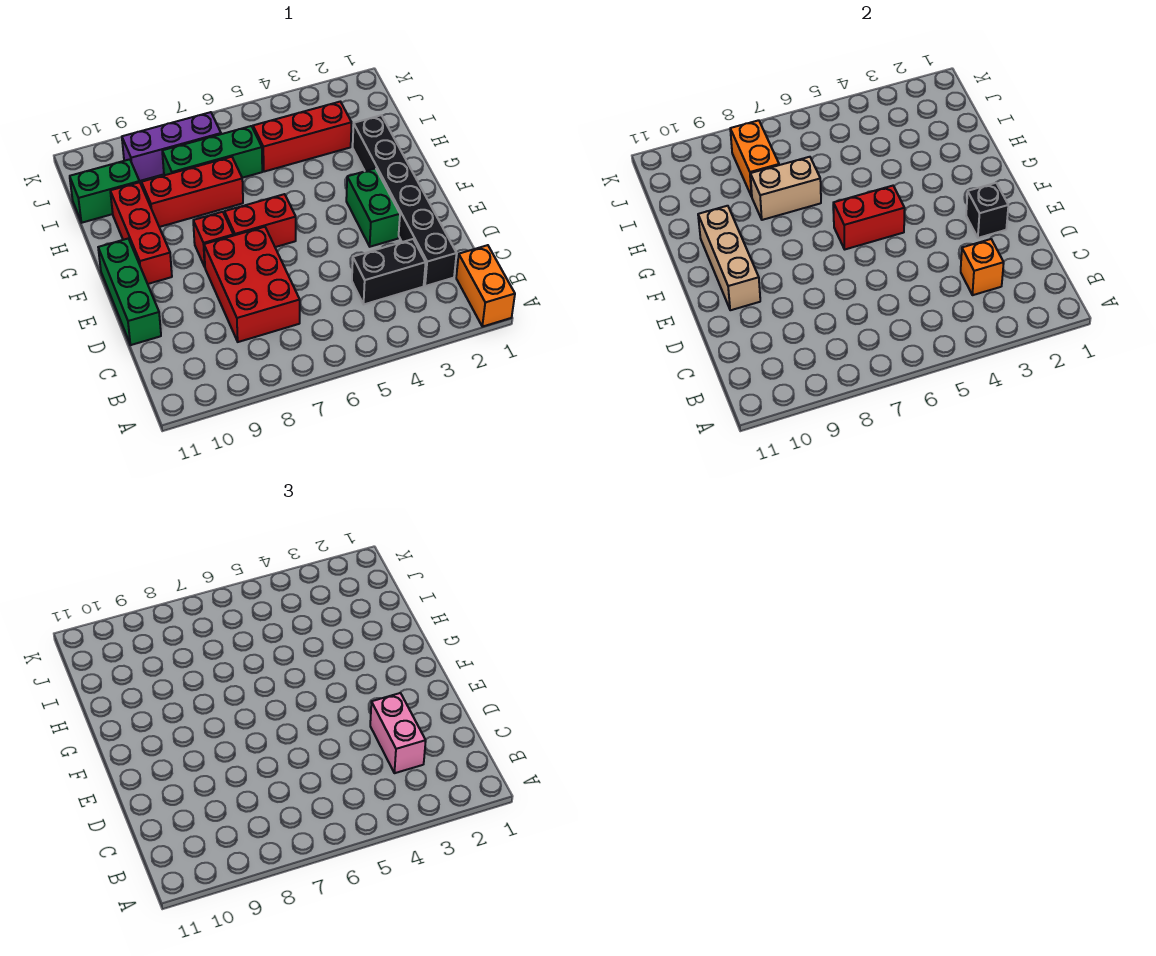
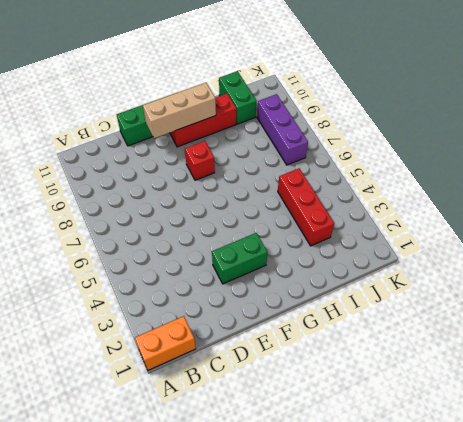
none -> black 1x6 brick [353,115,457,286]
none -> black 1x2 brick [352,239,426,304]
none -> red 2x3 brick [204,227,300,342]

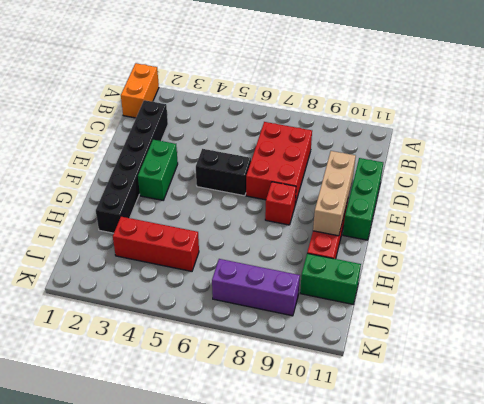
black 1x2 brick [196,149,251,196] -> black 1x2 brick moved to [352,239,426,304]
none -> red 1x2 brick [224,194,296,247]
none -> red 1x3 brick [141,157,243,227]
none -> green 1x3 brick [162,126,262,178]

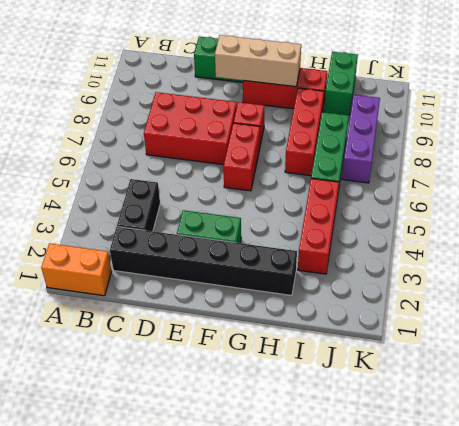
none -> orange 1x1 brick [961,239,1004,295]
none -> black 1x1 brick [966,183,1008,238]
none -> red 1x2 brick [833,186,905,249]

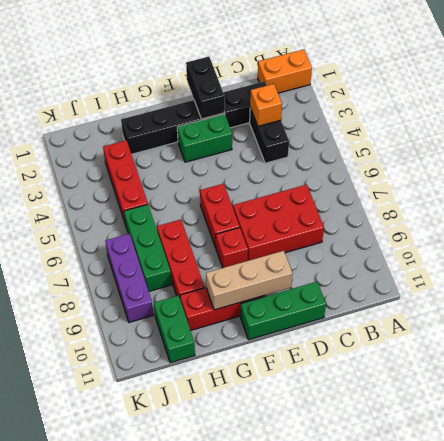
black 1x2 brick [186,57,225,119] -> black 1x1 brick [966,183,1008,238]
none -> red 1x2 brick [833,186,905,249]
none -> tan 1x2 brick [750,157,821,220]
none -> orange 1x2 brick [730,120,779,197]

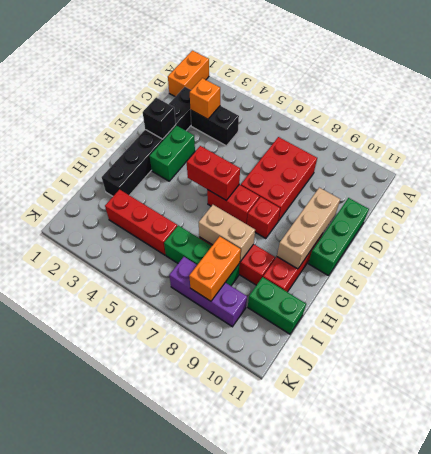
none -> pink 1x2 brick [370,693,426,773]

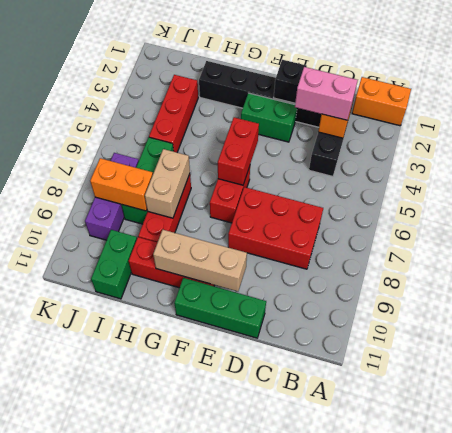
none -> red 1x1 brick [193,212,233,267]

